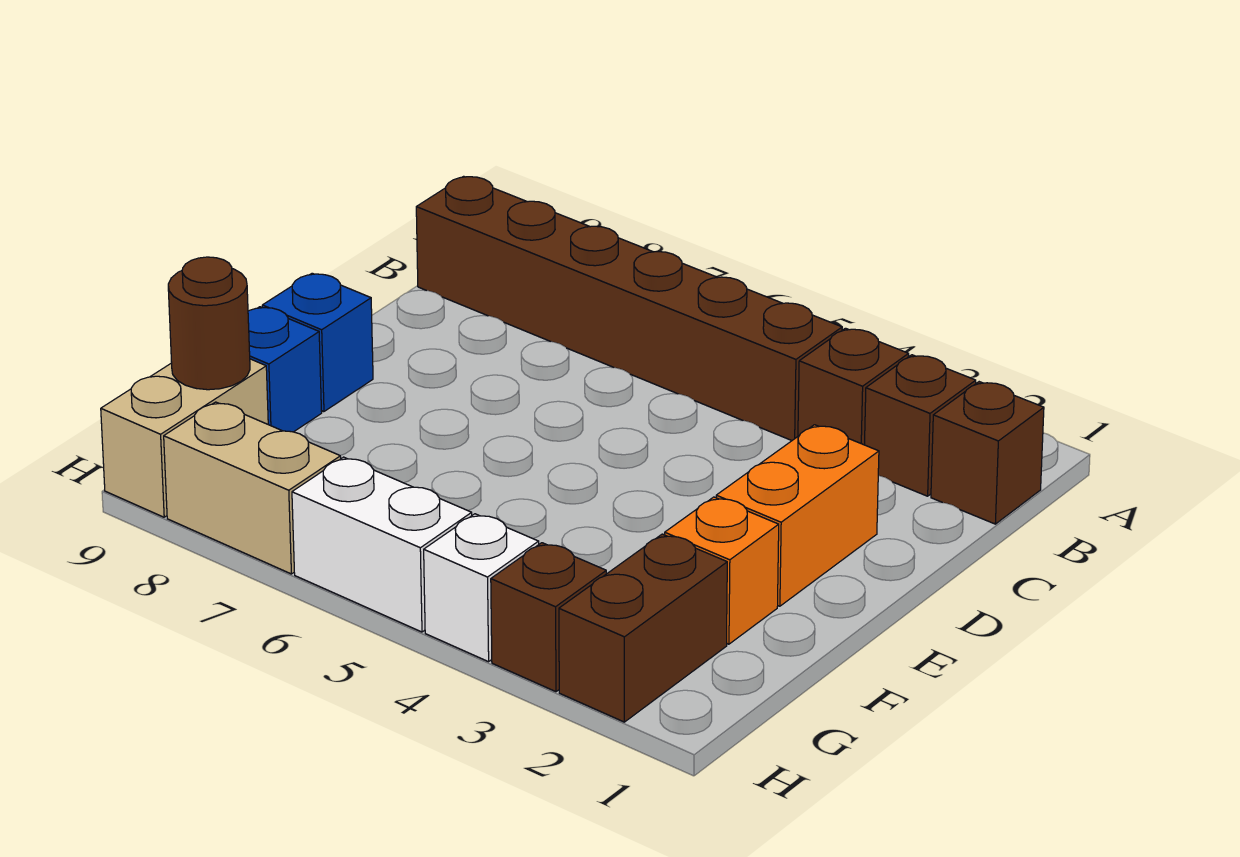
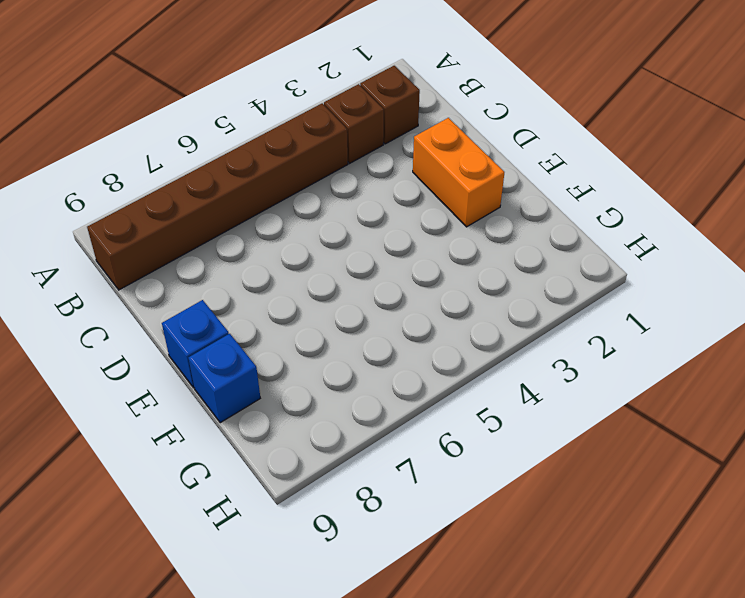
none -> brown 1x1 brick [931,382,1044,524]
none -> orange 1x1 brick [665,497,779,644]
none -> brown 1x2 brick [559,534,727,722]

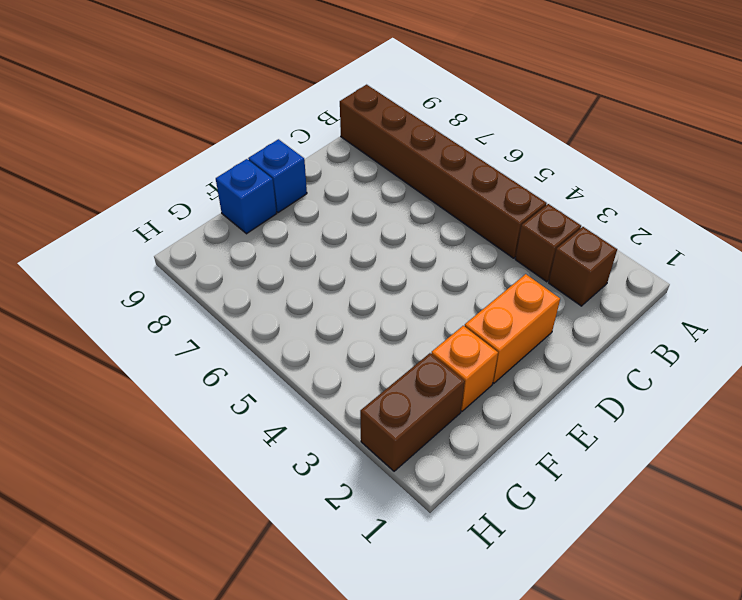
none -> brown 1x1 brick [931,382,1044,524]
none -> tan 1x2 brick [101,359,268,517]
none -> brown 1x1 brick [491,543,606,692]

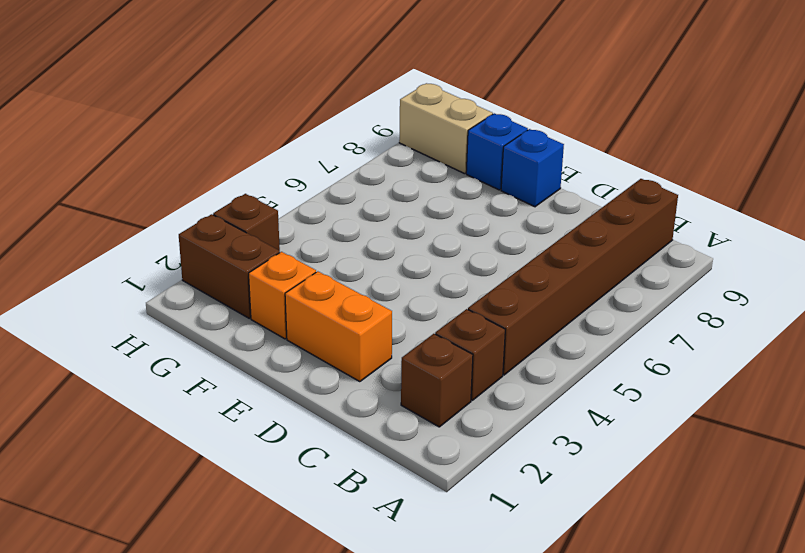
none -> brown 1x1 brick [931,382,1044,524]
none -> white 1x1 brick [424,514,539,662]
none -> white 1x2 brick [292,457,472,632]

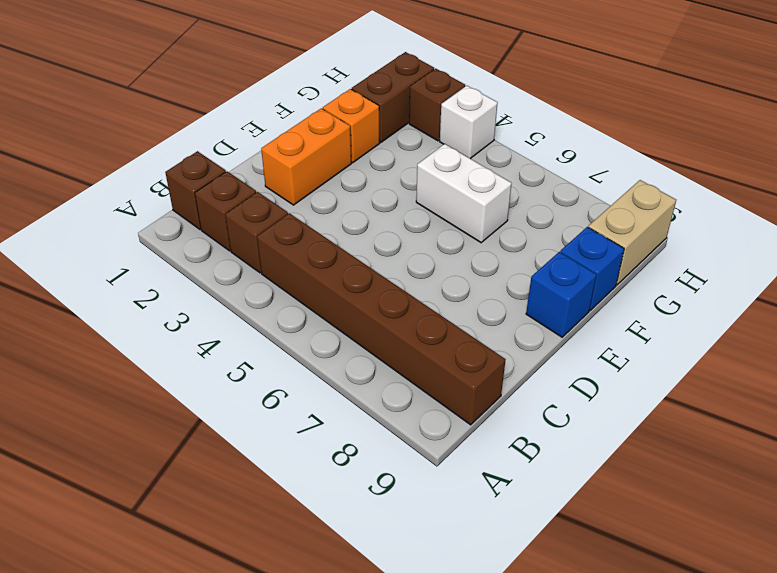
white 1x2 brick [416,144,512,243] -> white 1x2 brick moved to [292,457,472,632]
none -> tan 1x2 brick [164,402,341,574]
none -> brown 1x1 round brick [168,257,250,390]

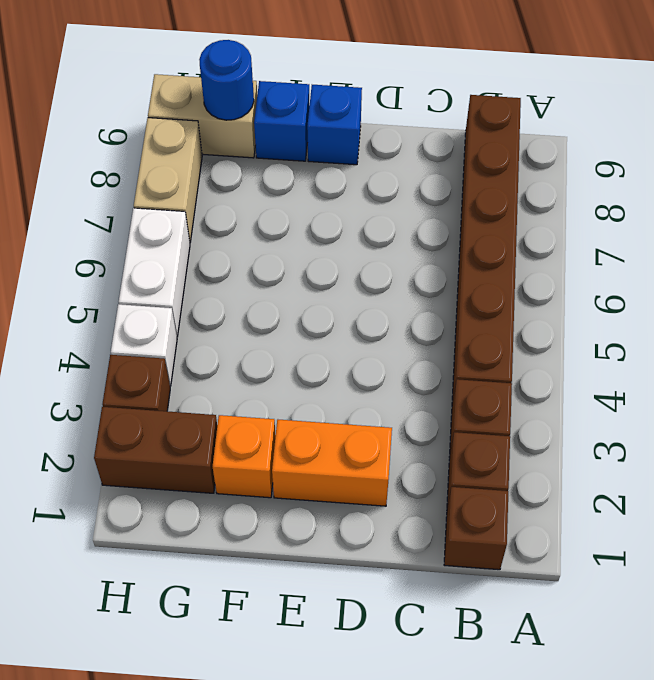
blue 1x1 round brick [199,40,254,120] -> brown 1x1 round brick [168,257,250,390]

